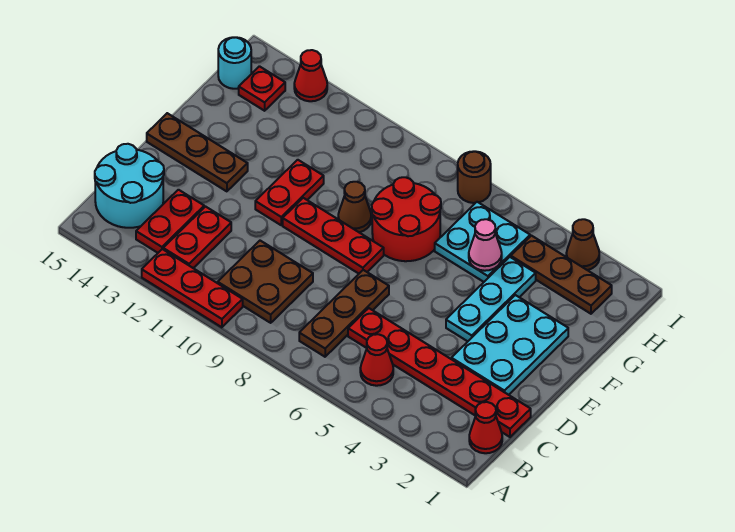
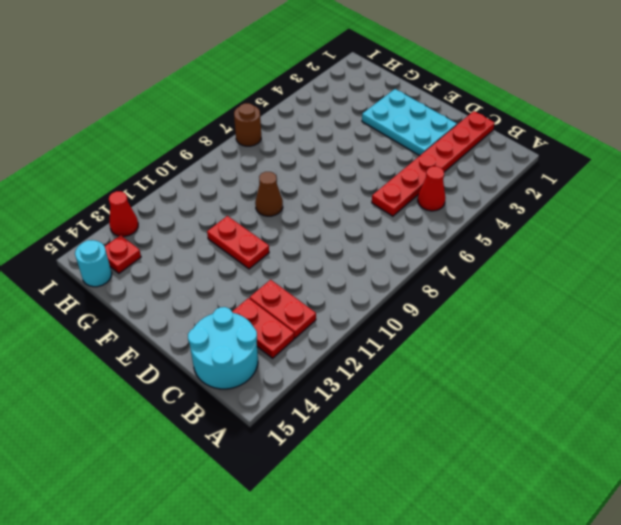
none -> red 1x3 plate [142,249,243,327]
none -> red 1x1 cone [469,402,502,453]
none -> brown 1x3 plate [299,270,389,357]

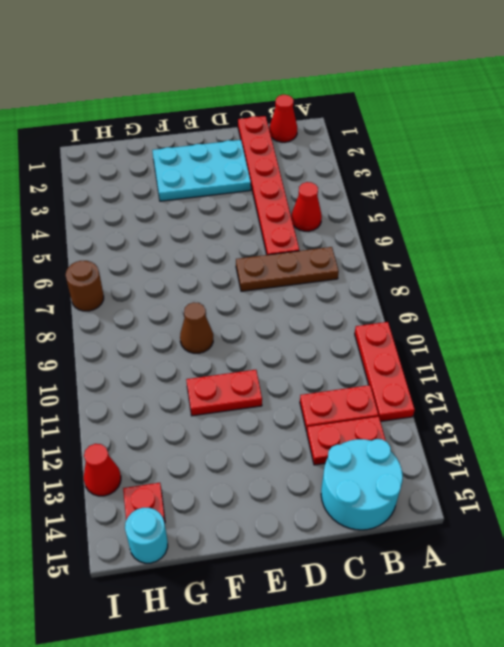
none -> brown 2x2 plate [218,241,313,323]
none -> cyan 1x3 plate [446,257,536,341]
none -> red 1x3 plate [283,198,384,274]

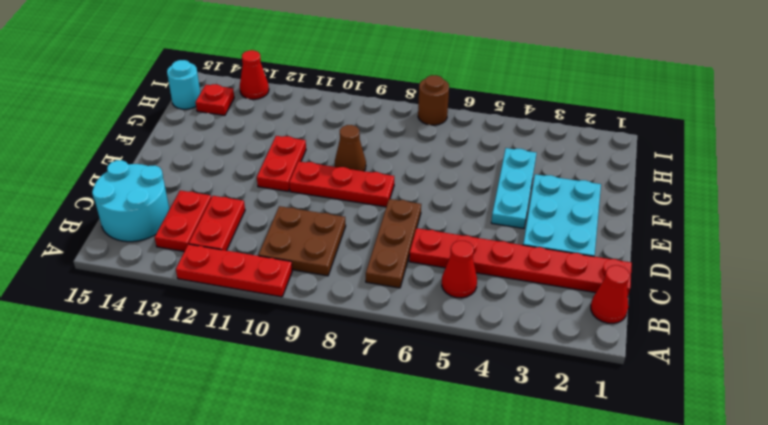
none -> brown 1x3 plate [147,113,248,191]
none -> red 2x2 round brick [372,177,441,261]
none -> cyan 2x2 plate [435,202,530,282]

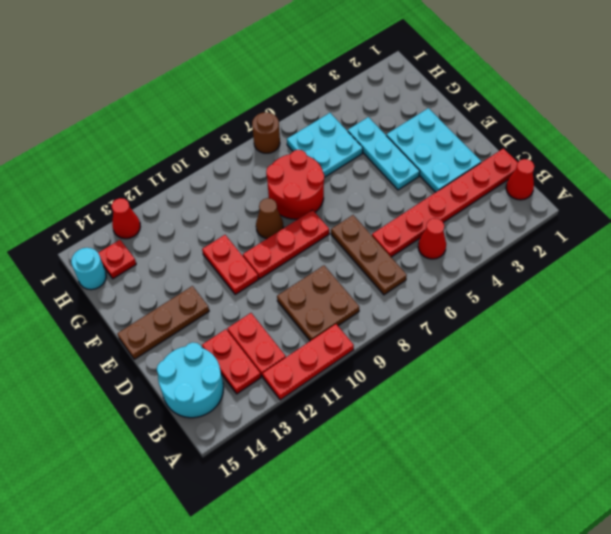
none -> brown 1x3 plate [511,236,612,314]
none -> brown 1x1 cone [566,219,599,270]
none -> pink 1x1 cone [469,219,502,271]

